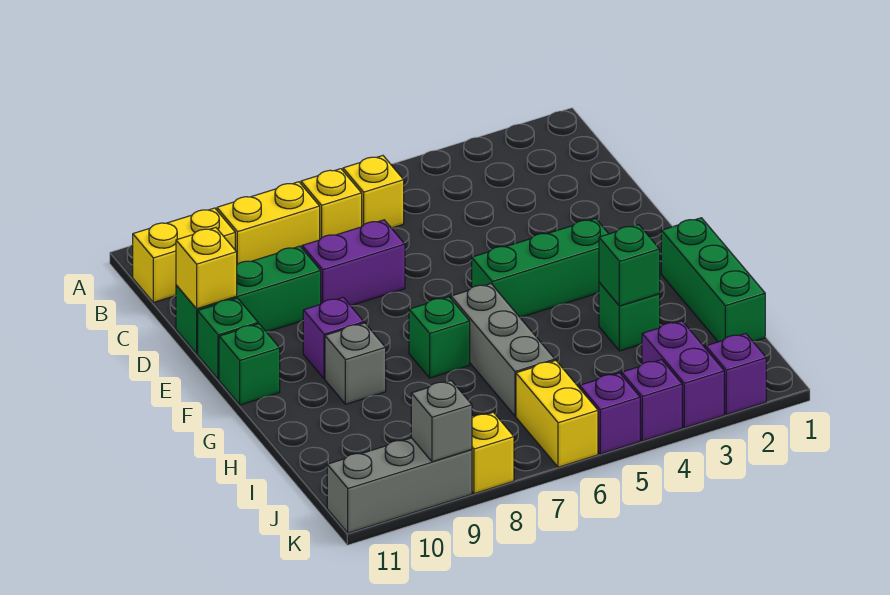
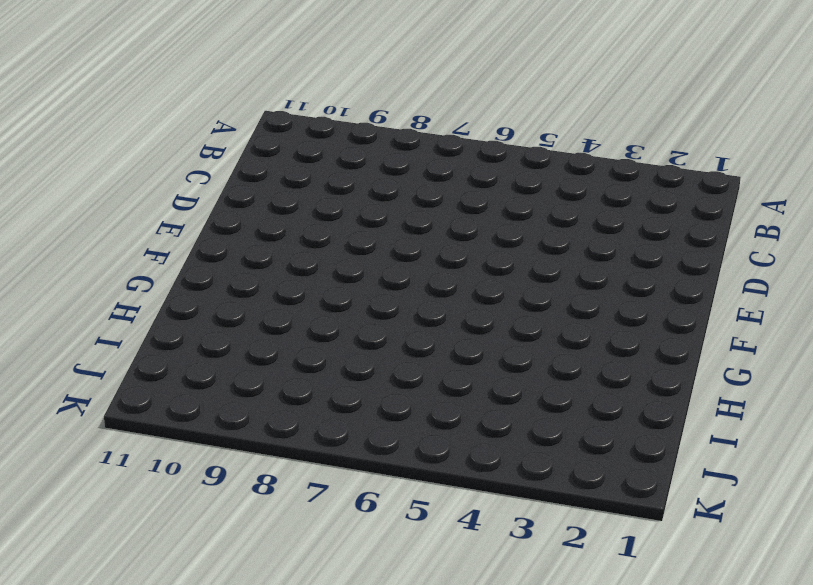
none -> yellow 1x1 brick [343,156,404,228]
none -> yellow 1x1 brick [301,169,362,239]
none -> yellow 1x2 brick [217,182,320,264]

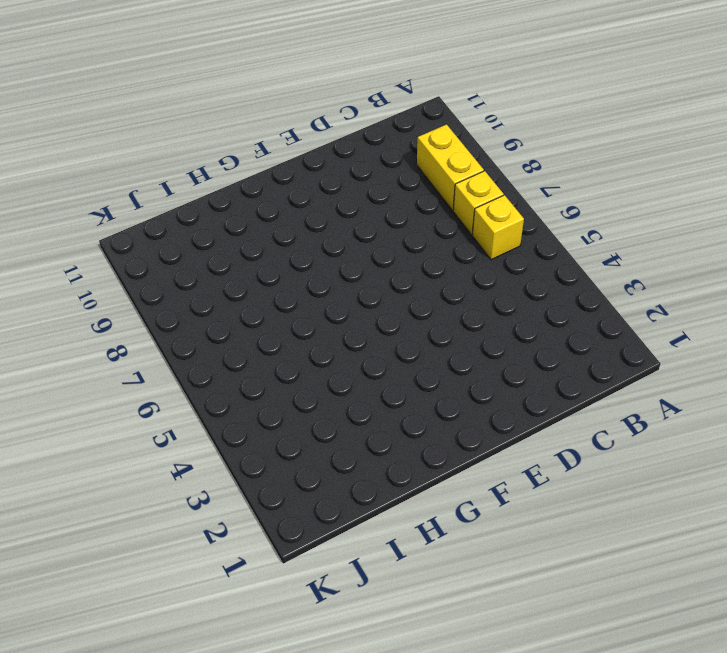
none -> yellow 1x2 brick [133,208,235,302]
none -> purple 1x2 brick [302,220,405,306]
none -> green 1x3 brick [176,246,321,354]

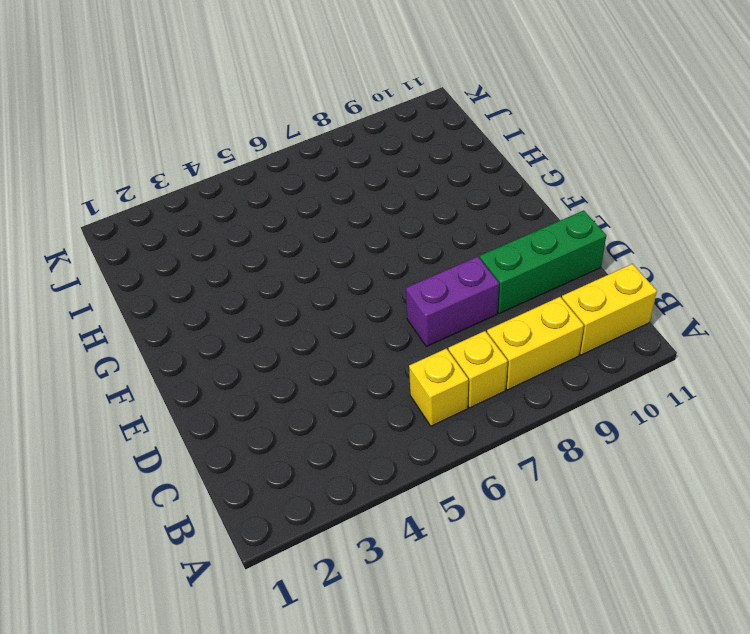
none -> green 1x1 brick [198,298,258,379]
none -> green 1x3 brick [472,218,609,317]
none -> purple 1x1 brick [303,298,364,379]

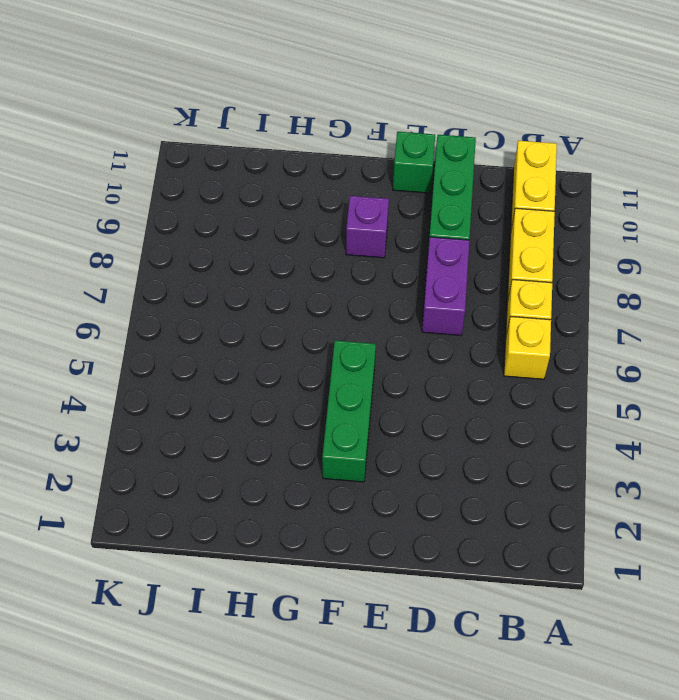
none -> green 1x1 brick [219,324,280,405]
none -> green 1x3 brick [661,218,765,342]
none -> grey 1x3 brick [451,284,555,416]

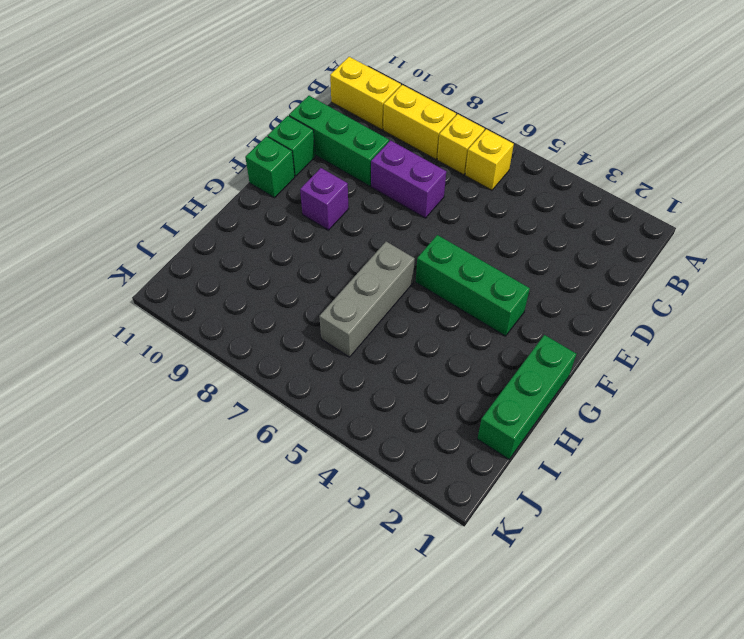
none -> green 1x1 brick [409,297,470,378]
none -> grey 1x1 brick [325,323,386,404]
none -> green 1x1 brick [599,282,660,351]

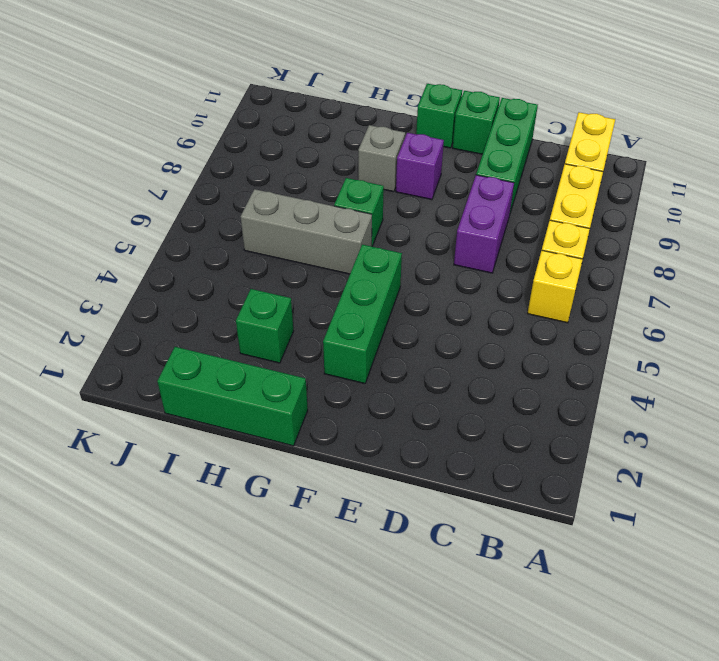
none -> purple 1x2 brick [642,321,724,428]
none -> yellow 1x2 brick [516,360,598,467]
none -> purple 1x1 brick [706,333,766,415]

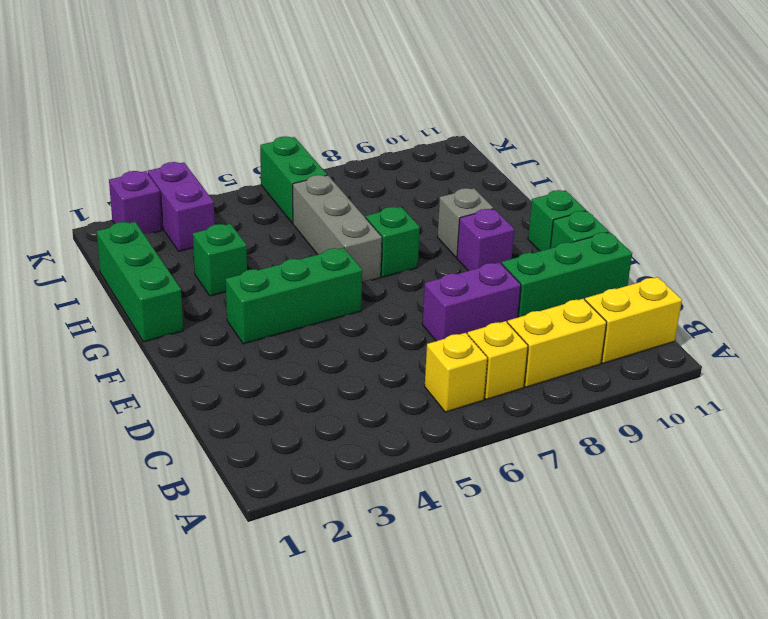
green 1x2 brick [260,136,327,223] -> yellow 1x2 brick [516,360,598,467]
none -> purple 1x1 brick [622,360,682,441]
none -> purple 1x1 brick [580,373,640,454]
none -> yellow 1x1 brick [472,412,514,494]

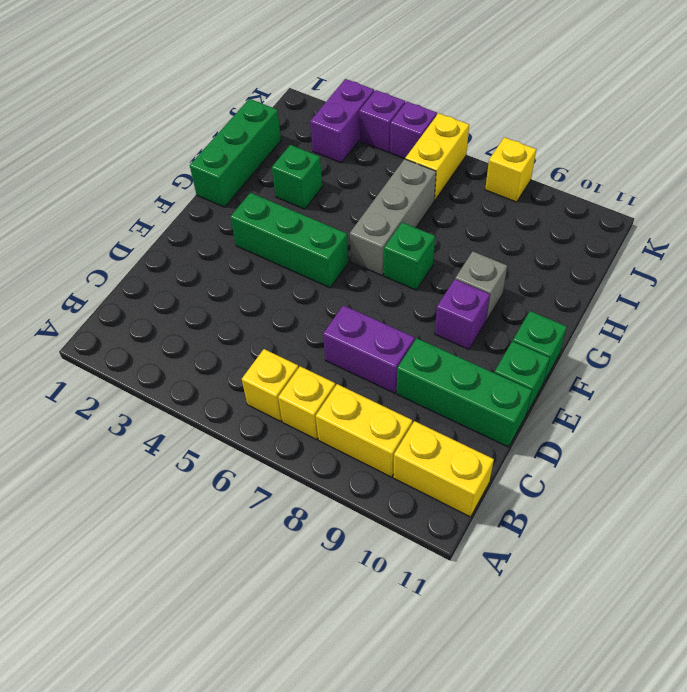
none -> purple 1x1 brick [706,333,766,415]
none -> grey 1x3 brick [327,438,472,533]
none -> yellow 1x1 brick [176,228,237,309]

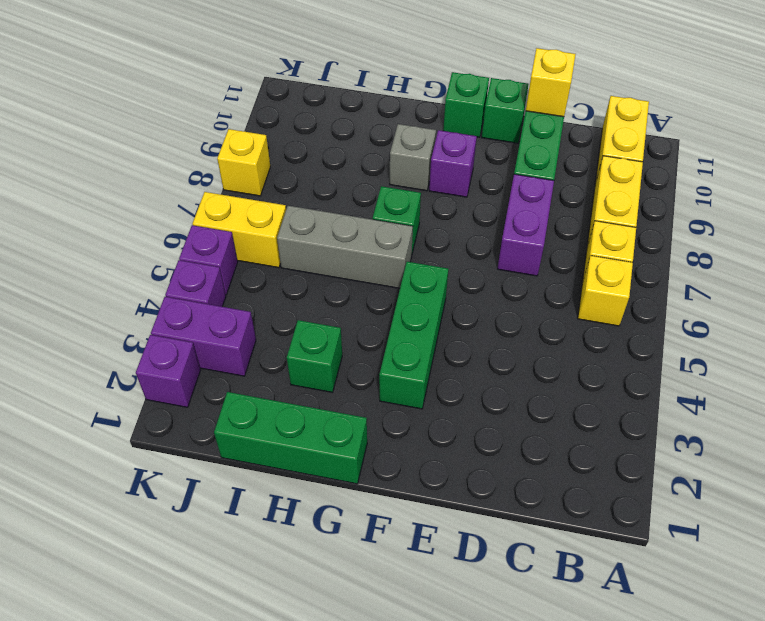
none -> grey 1x3 brick [327,438,472,533]
none -> green 1x1 brick [599,225,660,306]
none -> grey 1x1 brick [411,381,472,462]

